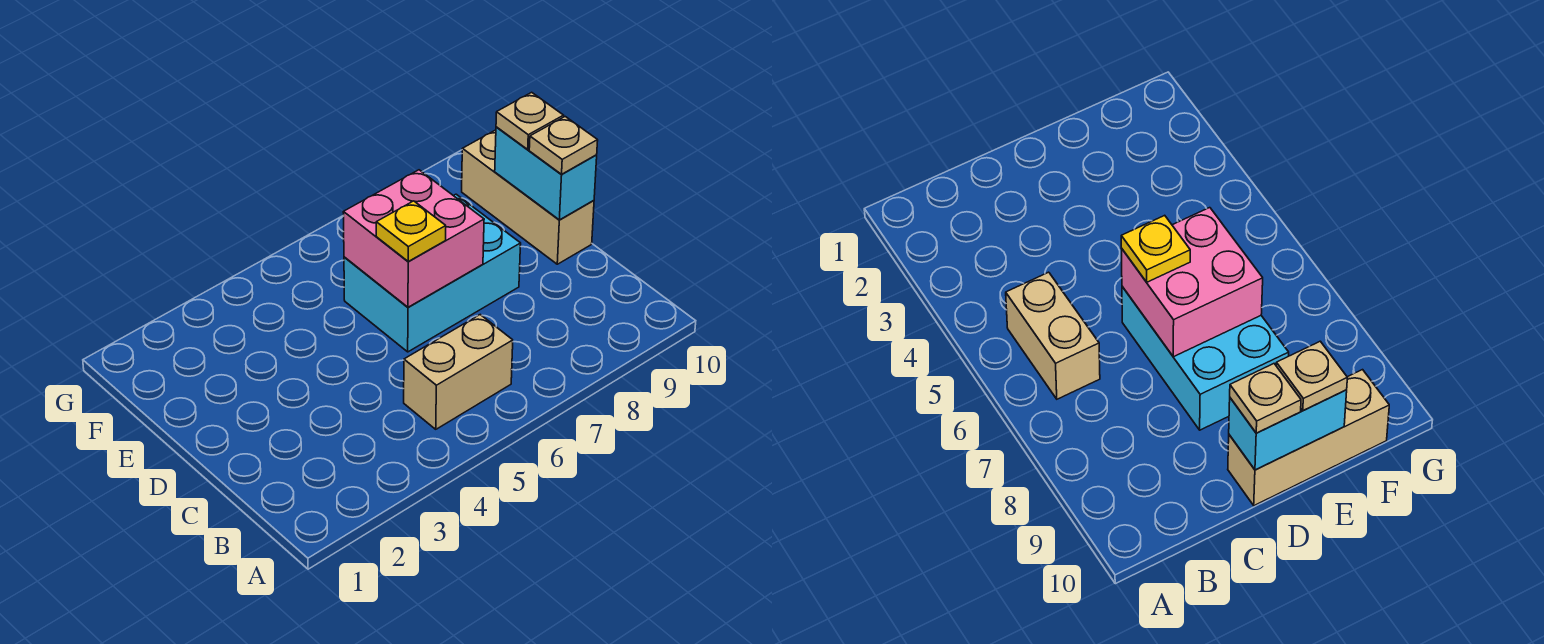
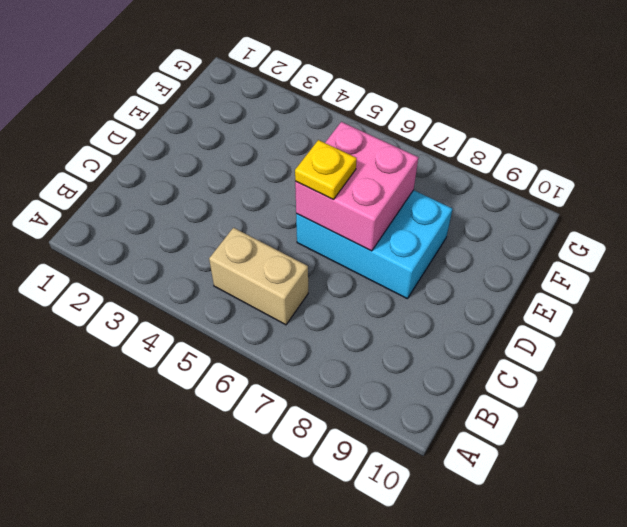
none -> tan 1x3 brick [462,130,594,264]
none -> cyan 1x2 brick [495,127,597,220]

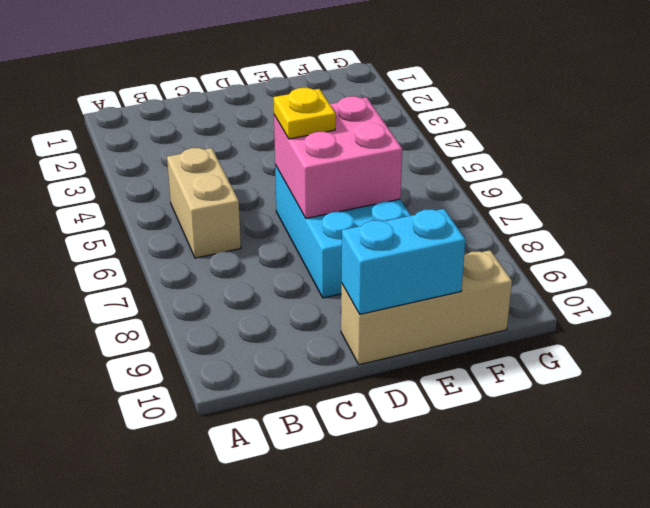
none -> tan 1x1 plate [529,117,598,174]
none -> tan 1x1 plate [496,92,564,150]

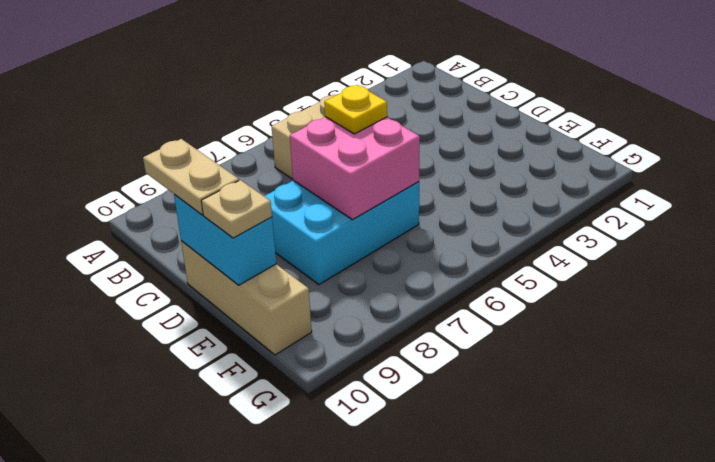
tan 1x2 plate [143,139,239,215] -> tan 1x1 plate [529,117,598,174]

